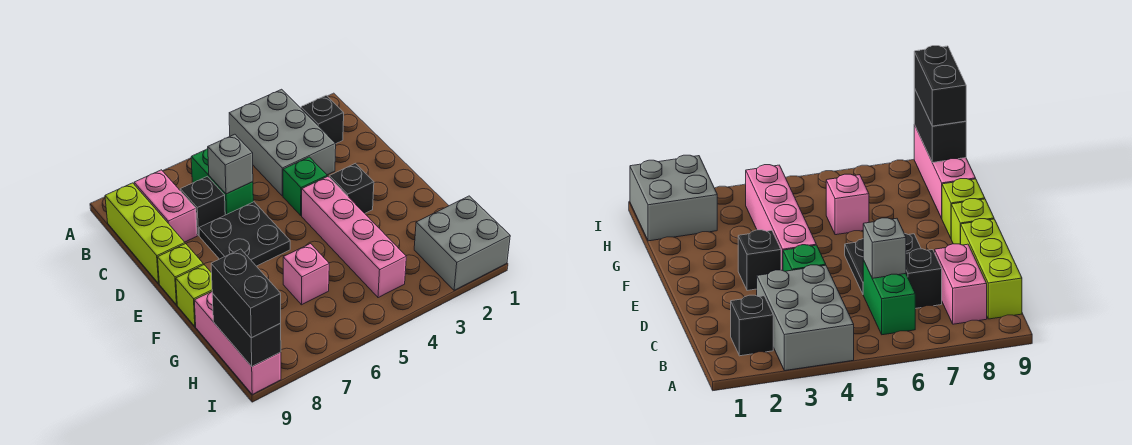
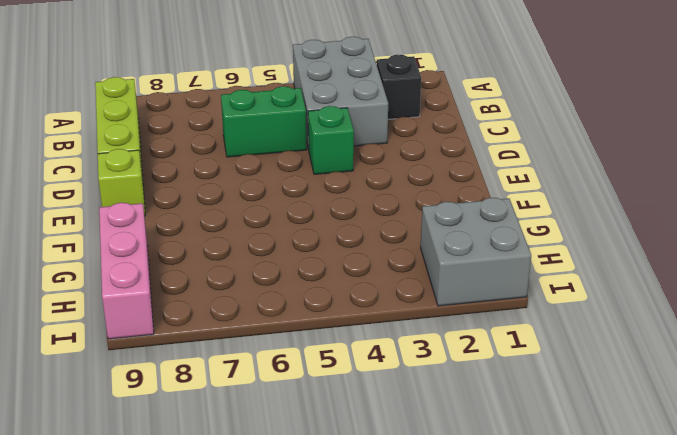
green 1x2 brick [221,86,307,157] -> green 1x2 brick turned to [191,149,253,215]
none -> pink 1x2 brick [134,170,197,242]
none -> black 1x1 brick [180,176,225,235]
none -> black 2x2 plate [199,202,290,266]

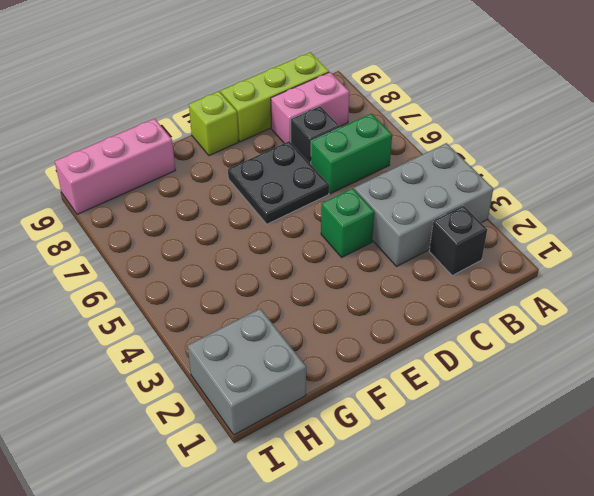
none -> black 1x1 brick [329,163,374,213]
none -> pink 1x4 brick [302,176,406,298]
none -> lime 1x1 brick [176,265,212,326]

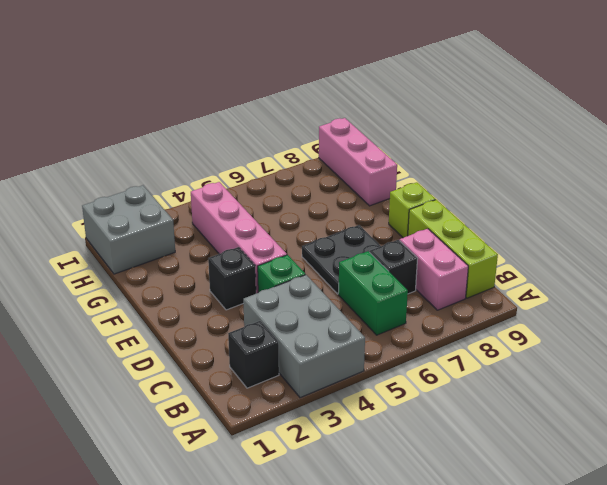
none -> lime 1x1 brick [176,265,212,326]
none -> pink 1x1 brick [283,244,329,305]
none -> grey 1x1 brick [208,134,253,194]

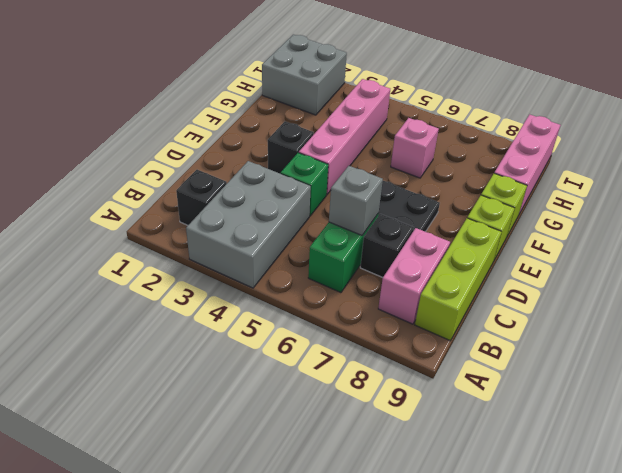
none -> black 1x2 brick [212,293,281,366]
none -> black 1x2 brick [211,249,281,338]

